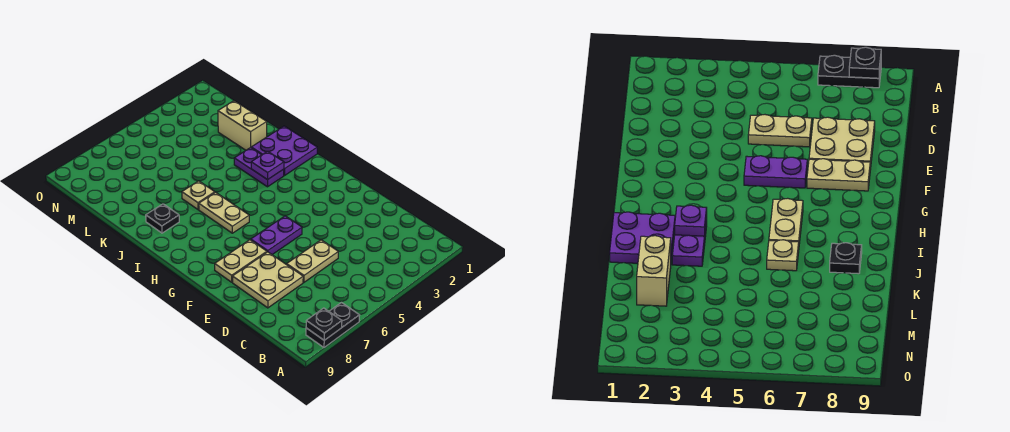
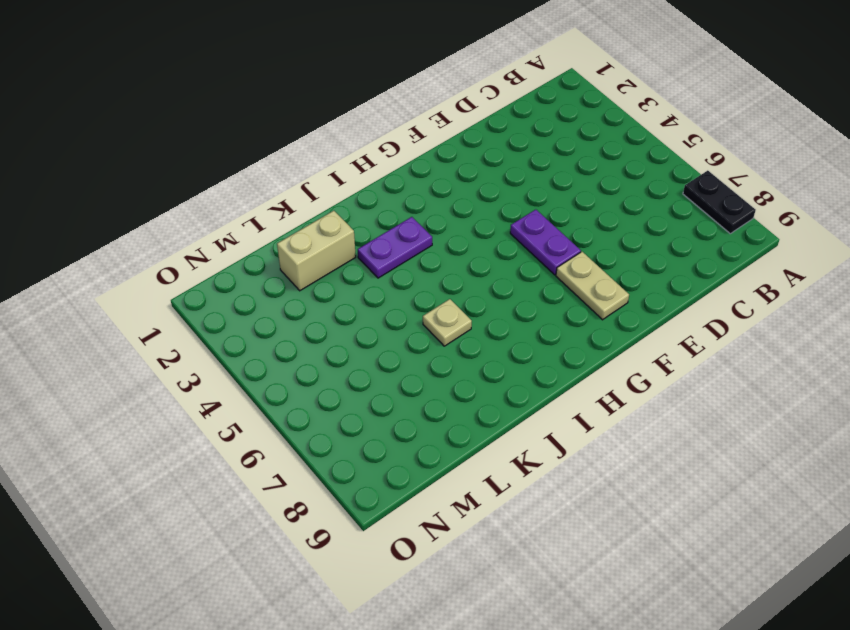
none -> tan 1x2 plate [287,240,338,282]
none -> tan 2x2 plate [232,252,303,308]
none -> tan 1x2 plate [199,192,249,233]

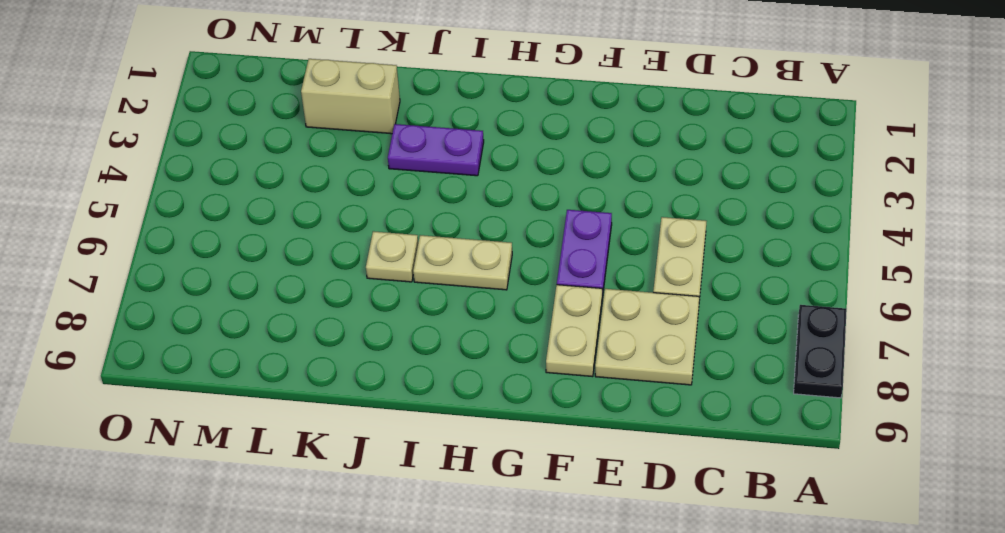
none -> purple 2x2 plate [251,126,317,175]
none -> black 1x1 plate [146,204,179,233]
none -> black 1x1 plate [306,308,342,340]

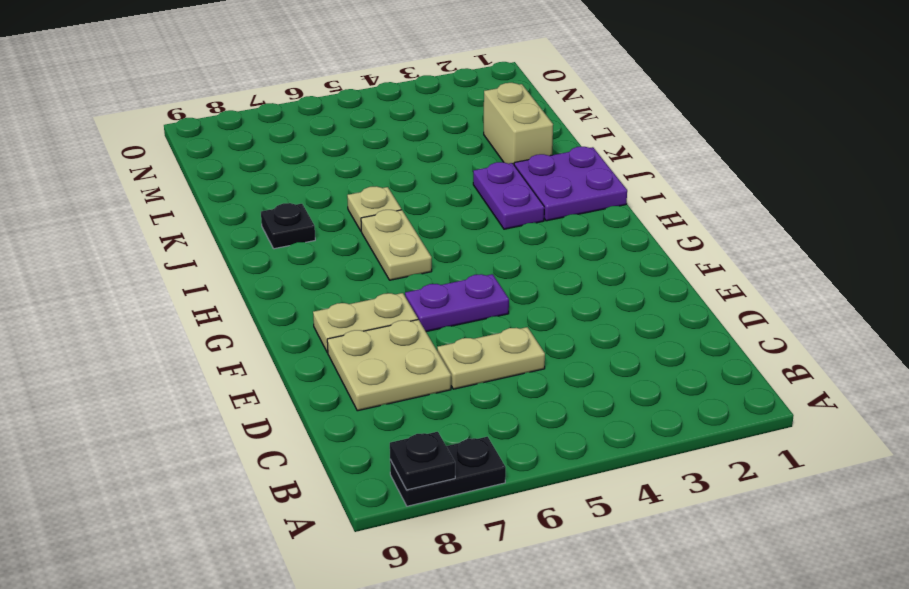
none -> purple 1x1 plate [251,151,284,180]

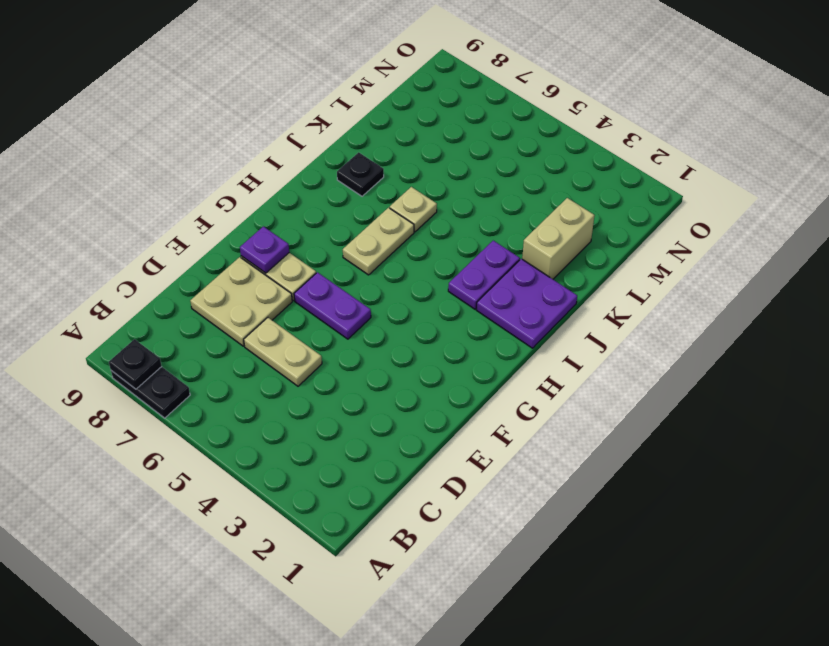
purple 1x1 plate [240,226,289,273] -> purple 1x1 plate moved to [251,151,284,180]

